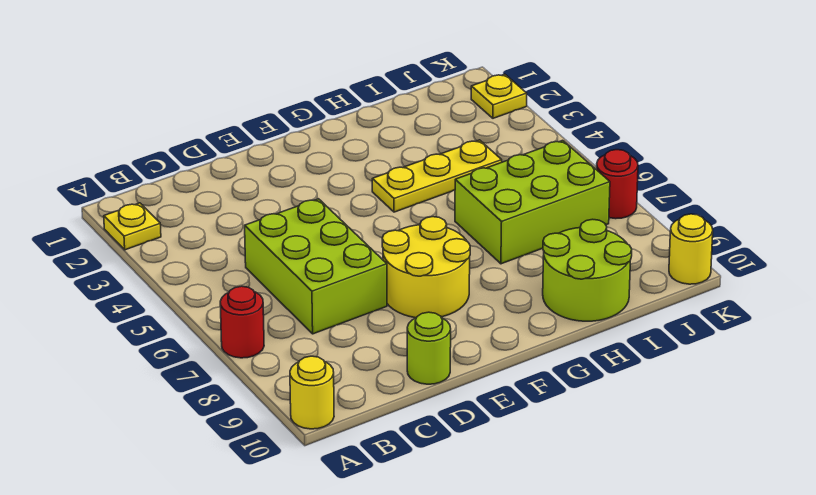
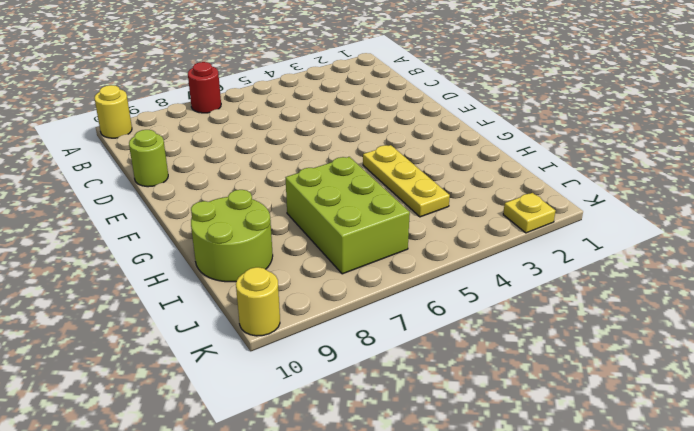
none -> yellow 1x1 plate [104,203,161,250]
none -> lime 2x3 brick [245,199,387,334]
none -> yellow 2x2 round brick [382,217,470,318]

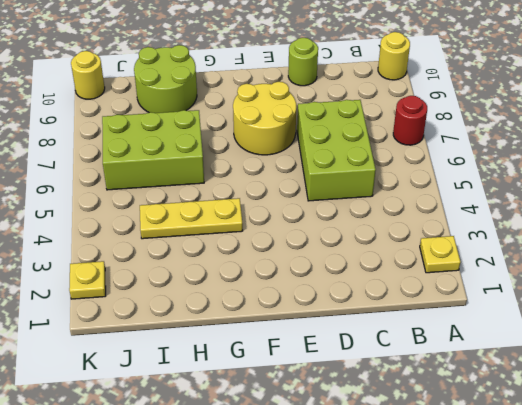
none -> red 1x1 round brick [596,150,638,219]

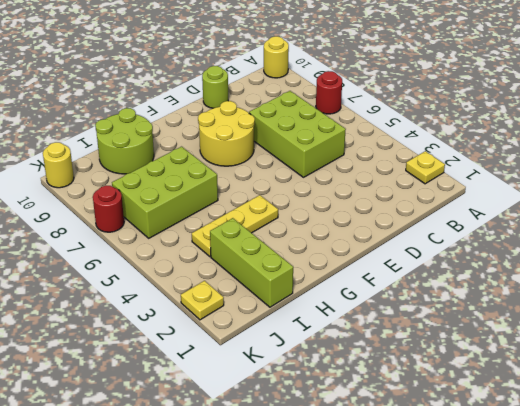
lime 1x3 brick [210,218,293,307] -> none

